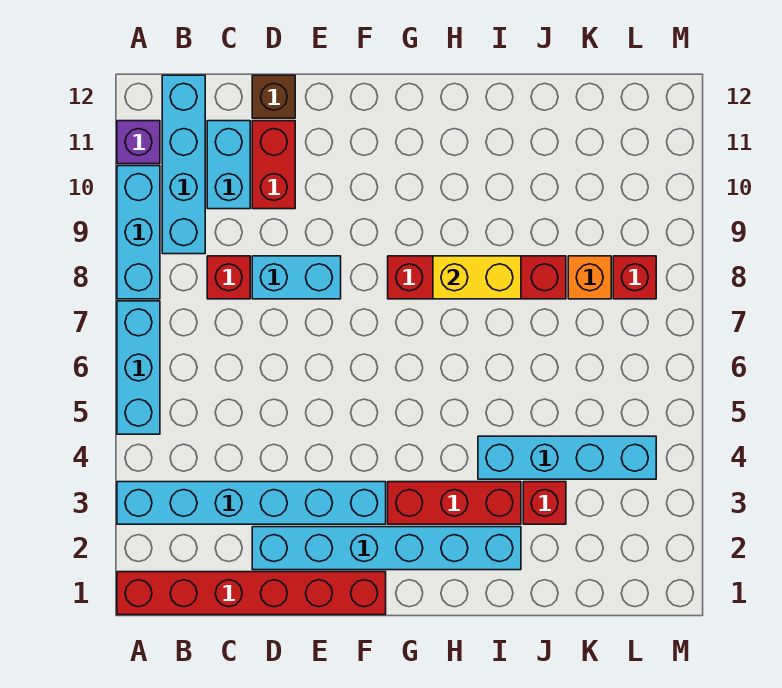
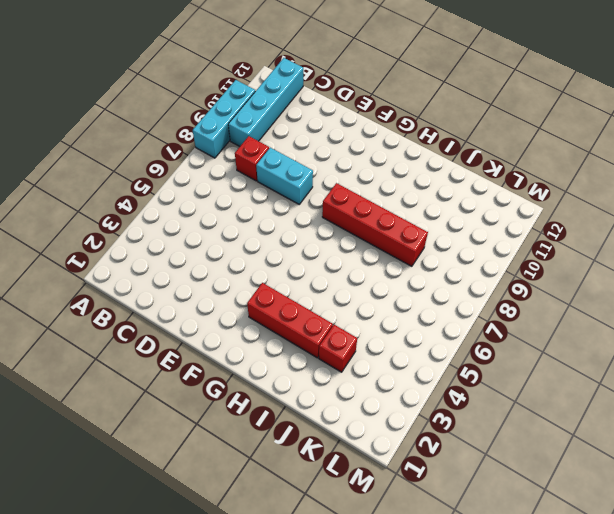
none -> red 1x6 brick [117,572,386,615]
none -> cyan 1x6 brick [117,482,386,524]
none -> cyan 1x3 brick [117,301,160,434]

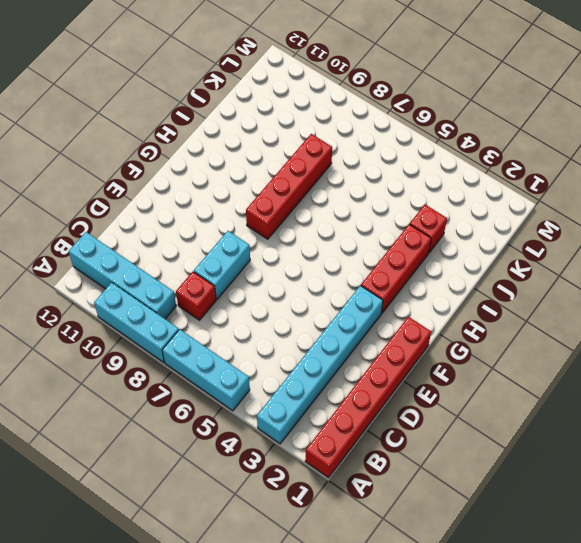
none -> purple 1x1 brick [117,121,160,164]
none -> cyan 1x2 brick [207,121,250,209]
none -> cyan 1x6 brick [252,527,521,570]

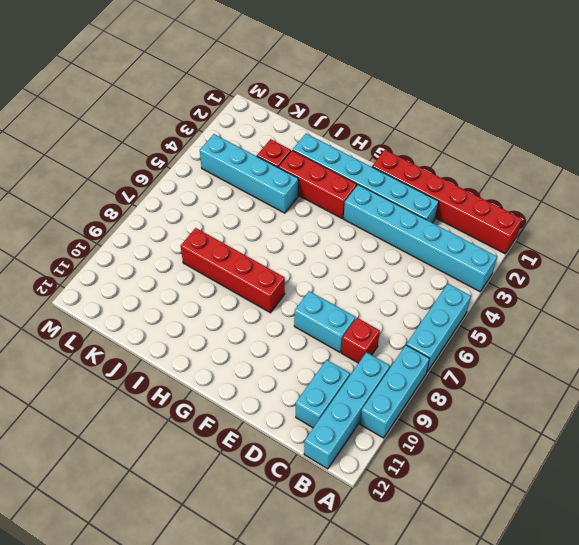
none -> purple 1x1 brick [117,121,160,164]
none -> red 1x2 brick [252,121,295,209]
none -> brown 1x1 brick [252,75,295,118]

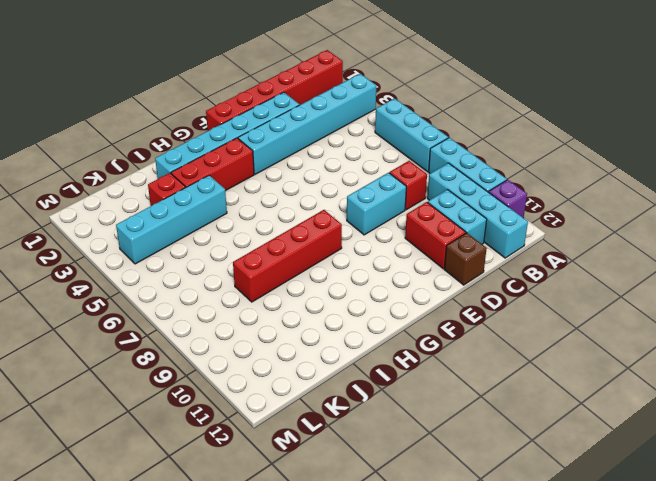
none -> orange 1x1 brick [568,256,611,299]
none -> red 1x1 brick [613,256,656,299]
none -> yellow 1x2 brick [433,256,521,299]

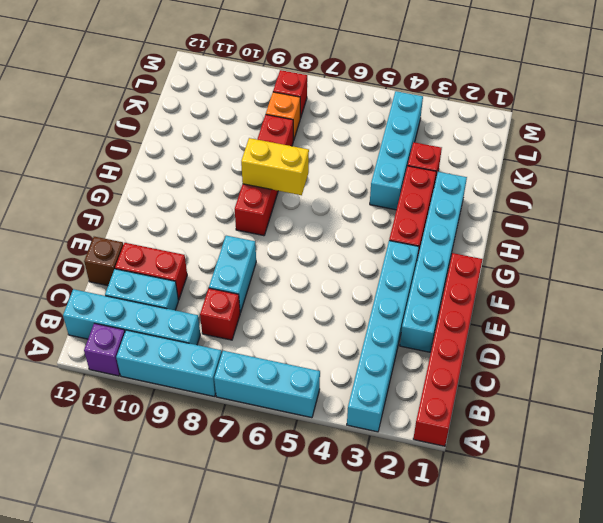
yellow 1x2 brick [241,138,309,195] -> yellow 1x2 brick turned to [433,256,521,299]

